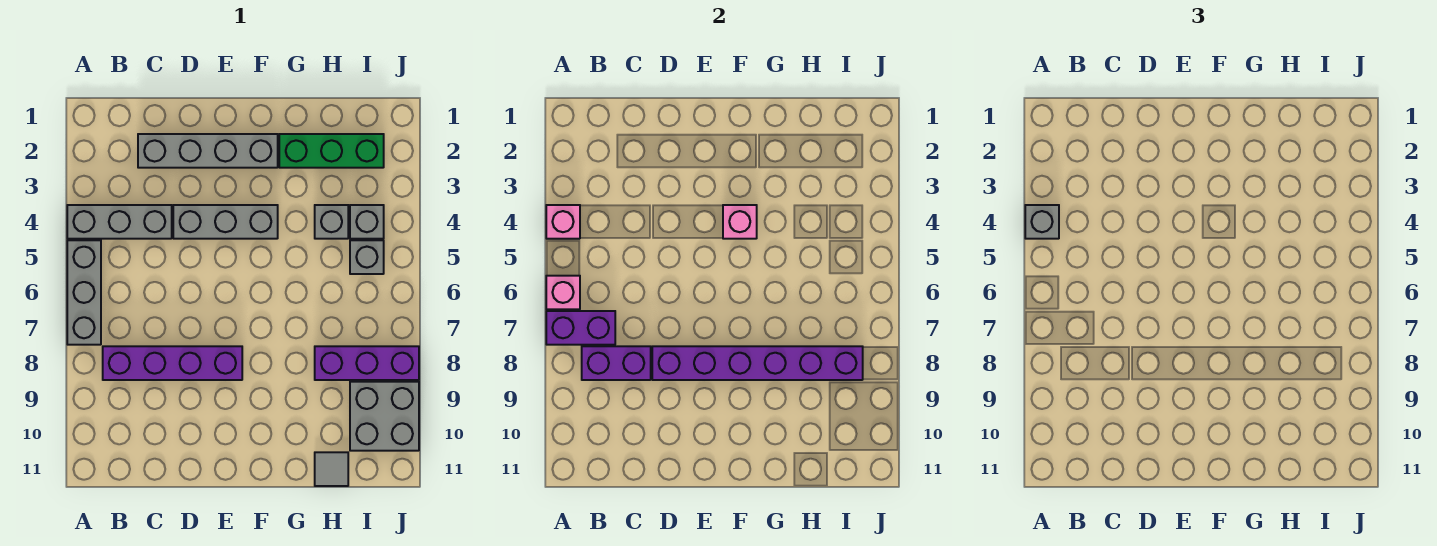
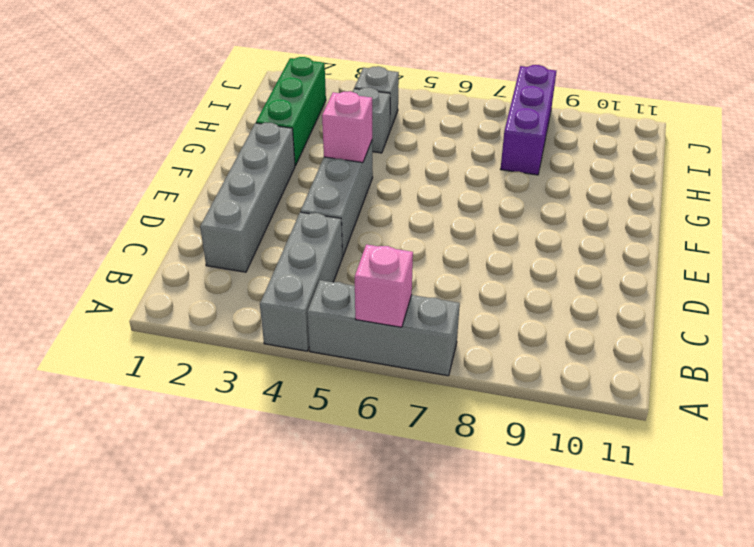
none -> purple 1x4 brick [103,346,242,380]
none -> grey 1x1 tile [315,452,348,486]
none -> grey 1x1 brick [350,240,384,274]

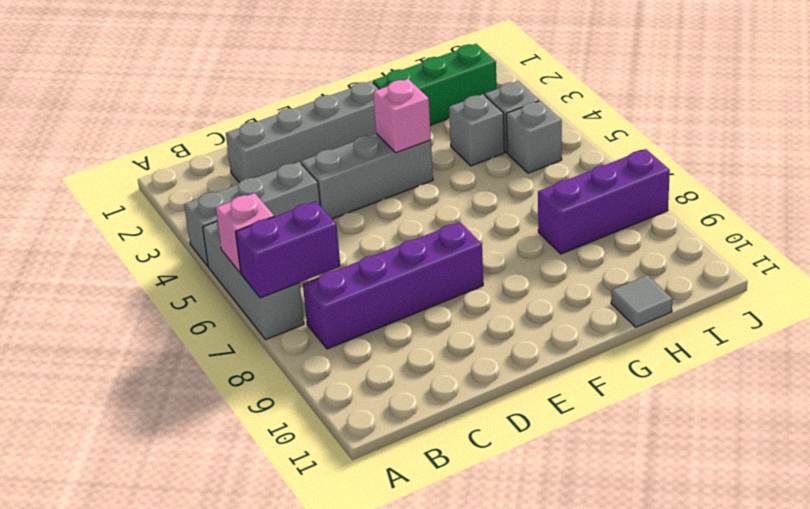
none -> grey 2x2 brick [350,382,419,451]
none -> pink 1x1 brick [546,205,580,239]
none -> purple 1x2 brick [582,346,651,380]

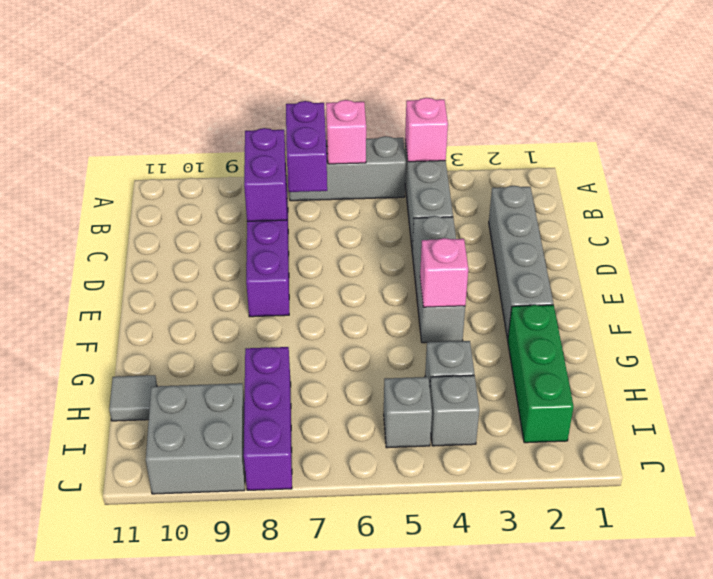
none -> purple 1x6 brick [652,346,863,380]
none -> grey 1x1 brick [1025,205,1059,239]

